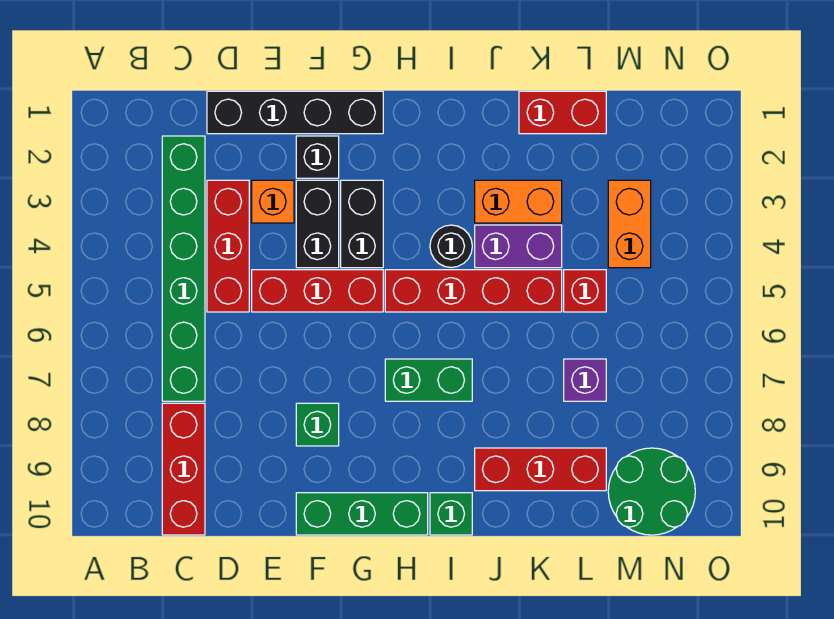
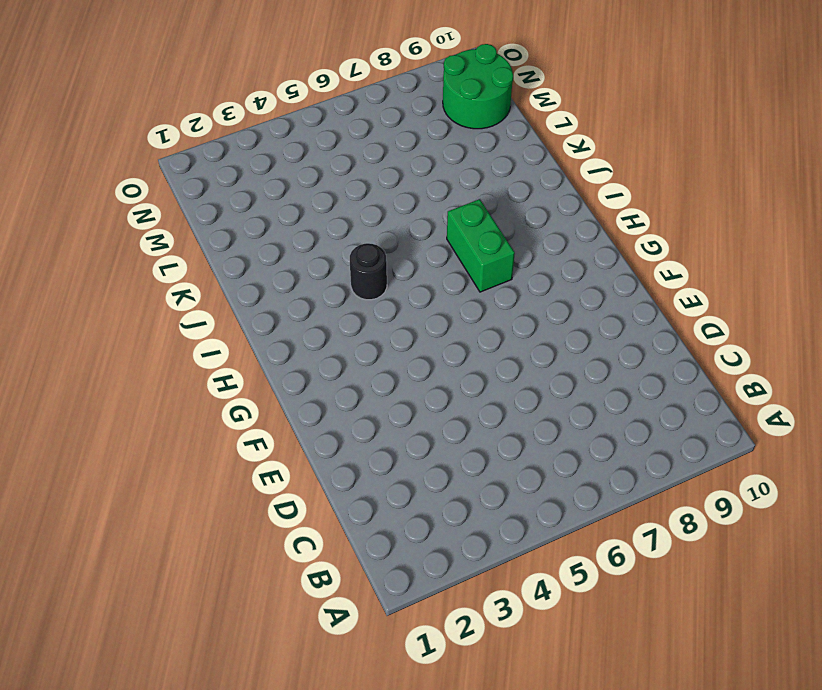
none -> green 1x6 brick [162,136,205,401]
none -> red 1x3 brick [162,403,205,535]
none -> black 1x4 brick [207,91,383,134]

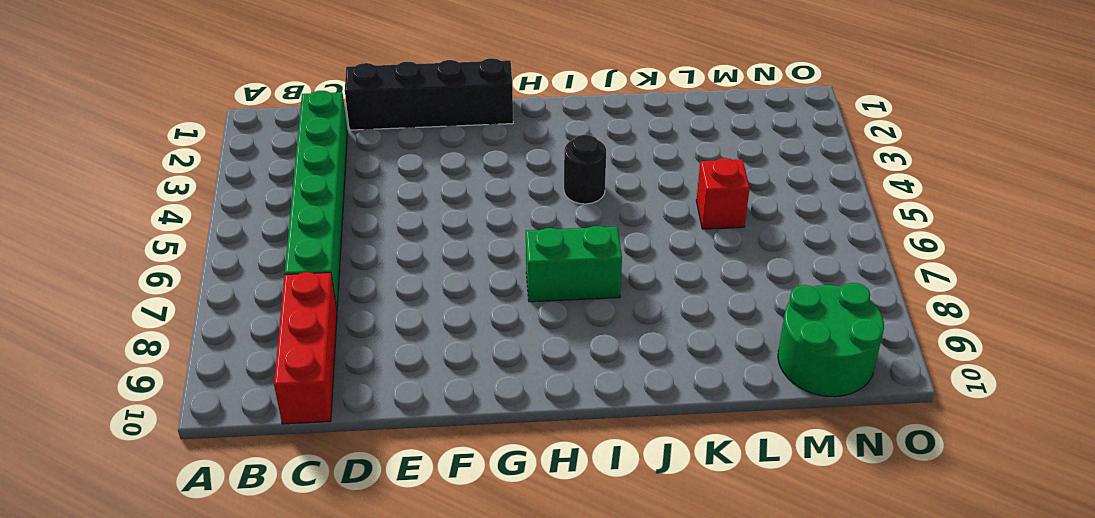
none -> red 1x3 brick [207,180,249,312]
none -> orange 1x1 brick [252,180,294,223]
none -> red 1x3 brick [252,270,383,312]

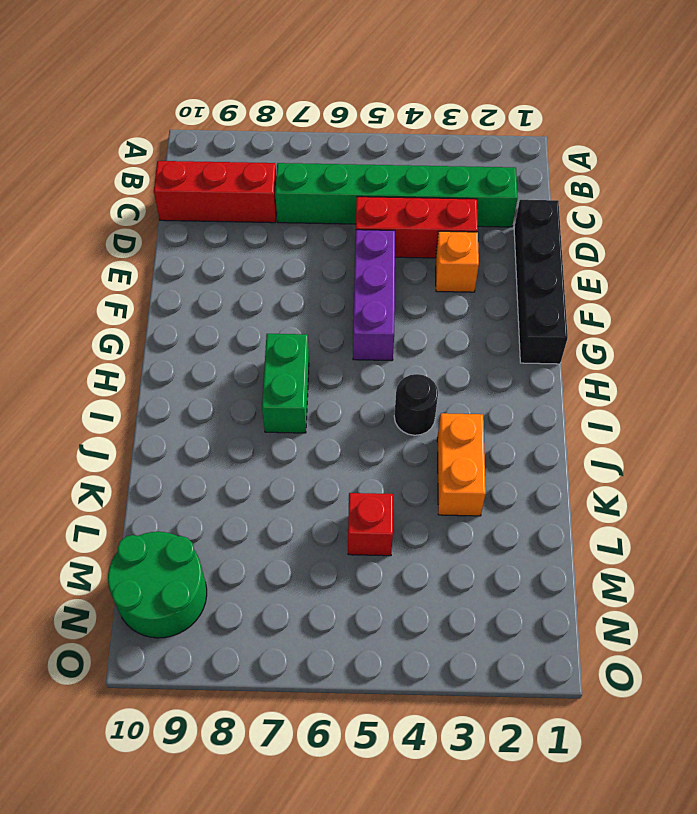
purple 1x3 brick [353,230,395,361] -> red 1x3 brick [252,270,383,312]
none -> black 1x1 brick [296,136,339,178]
none -> black 1x2 brick [296,180,339,268]
none -> green 1x1 brick [296,403,339,446]

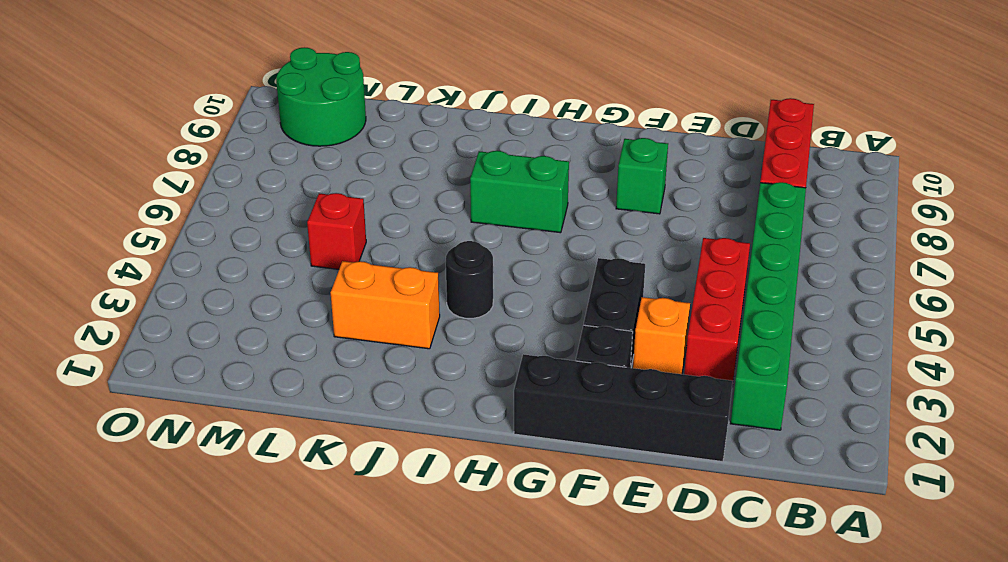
none -> red 1x3 brick [252,270,383,312]
none -> green 1x3 brick [296,493,428,535]
none -> black 1x2 brick [341,180,383,268]

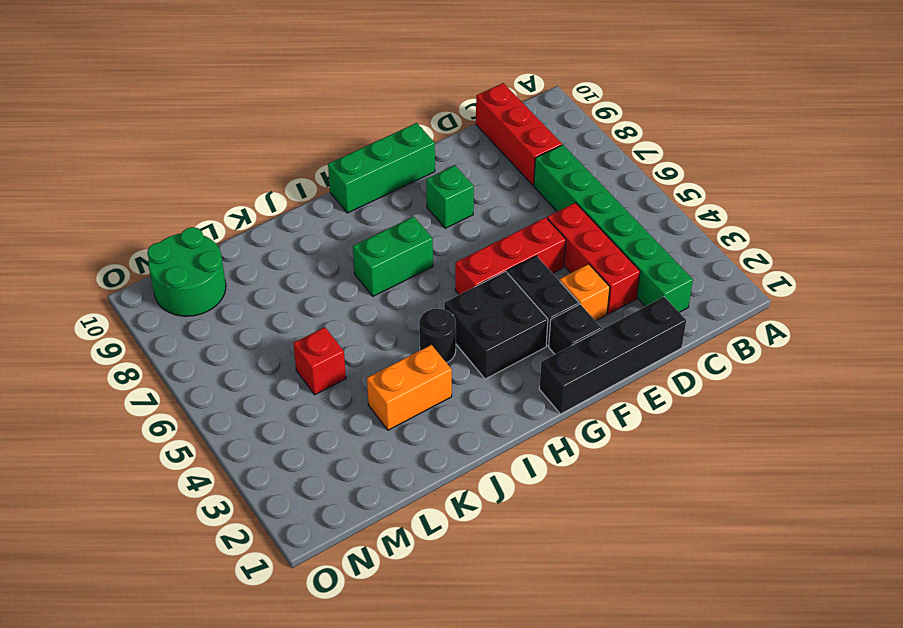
black 2x2 brick [444,271,548,379] -> black 1x2 brick [341,180,383,268]
none -> red 1x4 brick [385,270,562,312]
none -> green 1x1 brick [430,493,472,535]
none -> purple 1x2 brick [475,225,562,268]

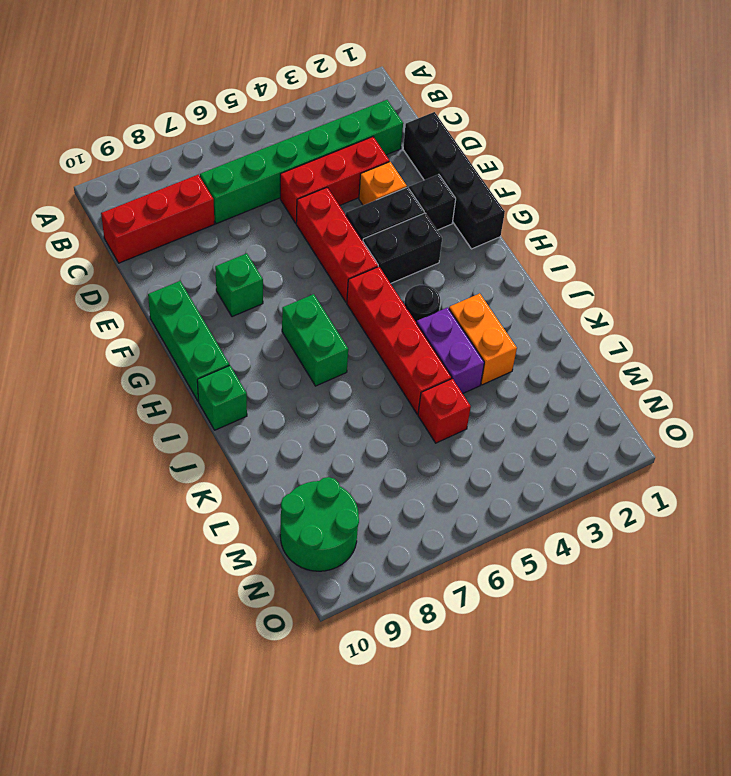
none -> red 1x3 brick [475,448,606,491]
none -> red 1x2 brick [519,91,606,134]
none -> purple 1x1 brick [564,359,606,401]

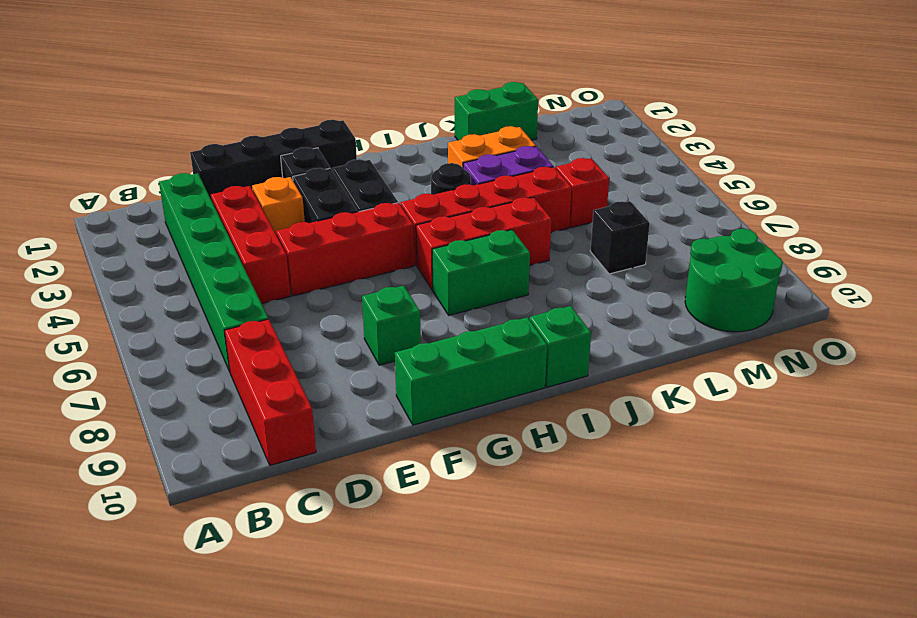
red 1x3 brick [416,197,551,290] -> red 1x3 brick moved to [475,448,606,491]
green 1x2 brick [455,82,538,140] -> red 1x2 brick [519,91,606,134]
black 1x1 brick [590,201,650,274] -> purple 1x1 brick [564,359,606,401]
none -> orange 1x2 brick [608,180,651,268]

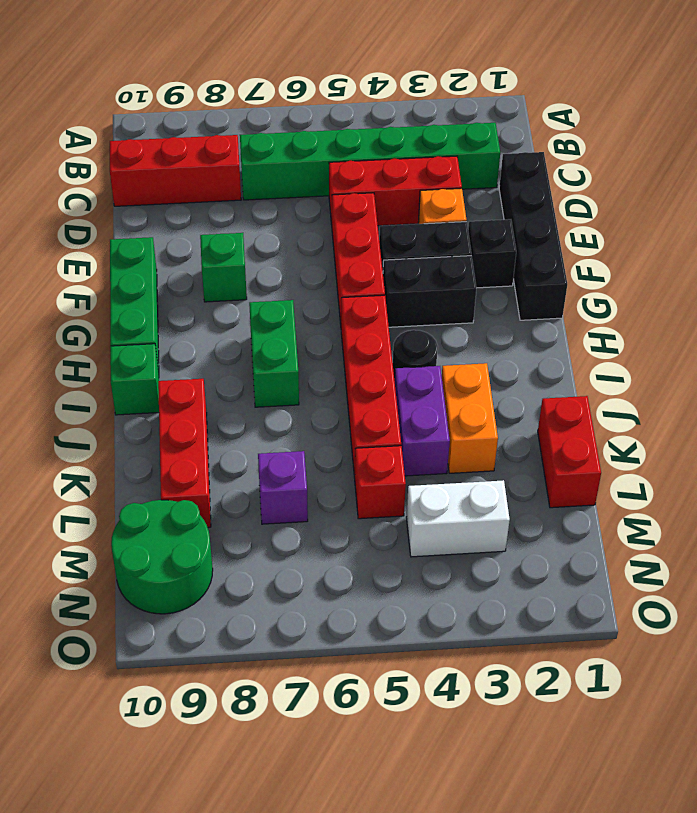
white 1x2 brick [406,480,510,557] -> orange 1x2 brick [608,180,651,268]

